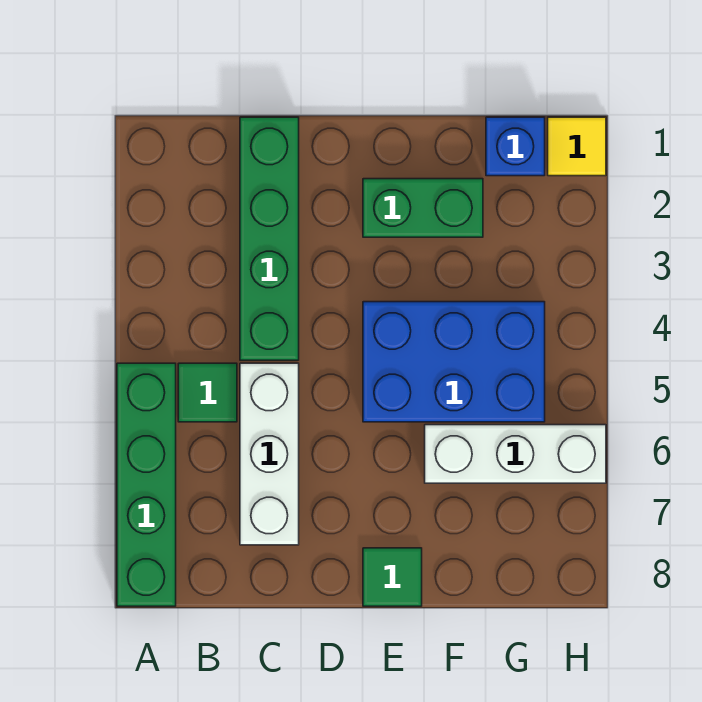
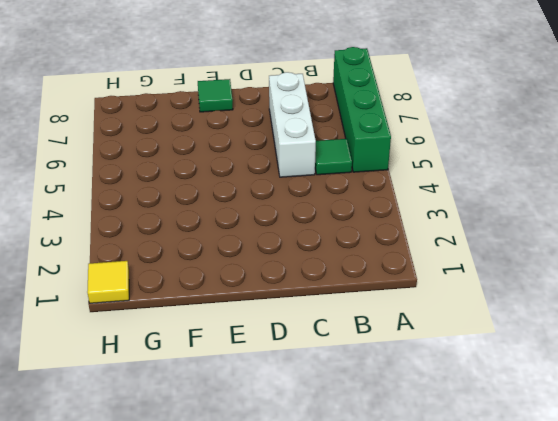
none -> green 1x4 brick [240,117,299,360]
none -> green 1x2 brick [363,179,483,237]

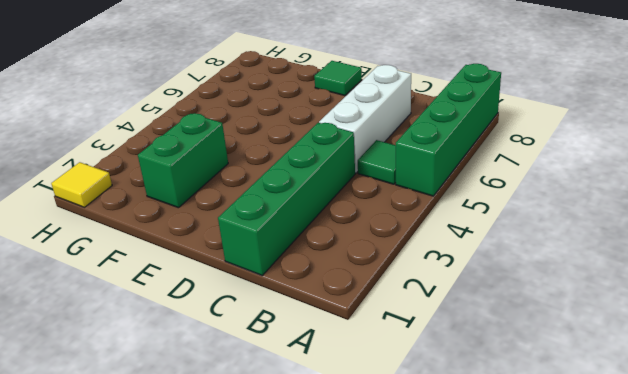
green 1x2 brick [138,113,228,208] -> green 1x2 brick turned to [363,179,483,237]
none -> blue 2x3 brick [363,302,545,422]
none -> white 1x3 brick [425,425,606,483]

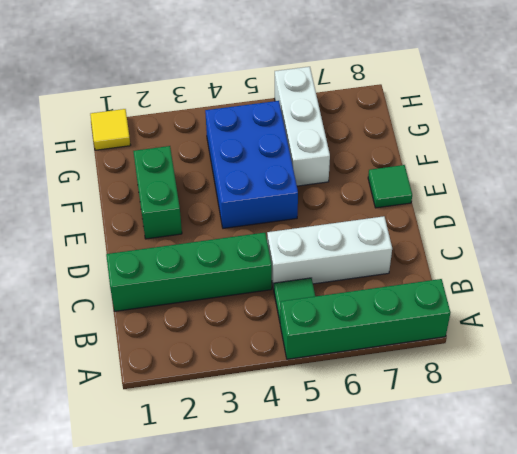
none -> blue 1x1 brick [486,117,545,176]

